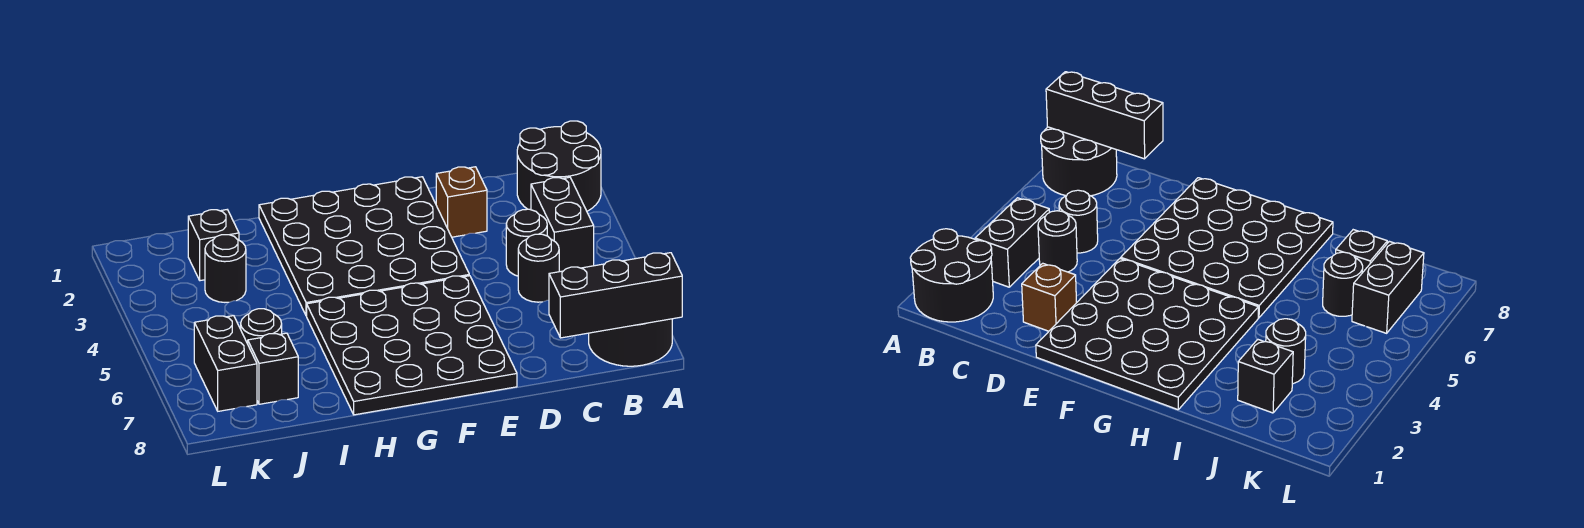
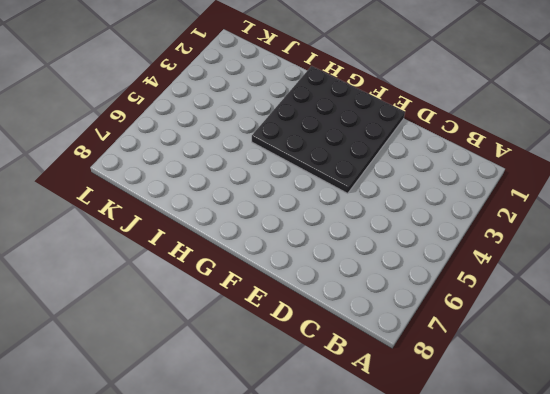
none -> black 2x2 round brick [517,121,601,211]
none -> black 2x2 round brick [589,319,672,366]
none -> black 1x2 brick [531,177,594,272]

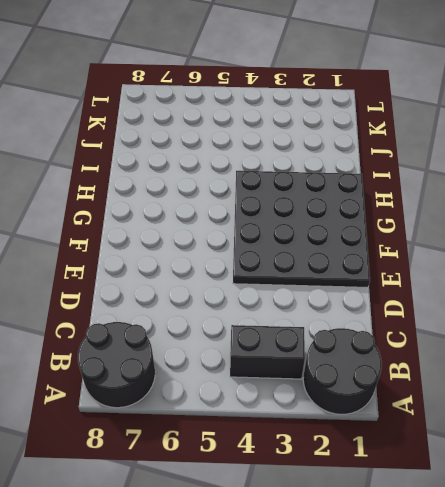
none -> black 1x1 round brick [506,209,547,276]
none -> black 1x1 round brick [518,234,559,302]
none -> brown 1x1 brick [436,167,487,237]

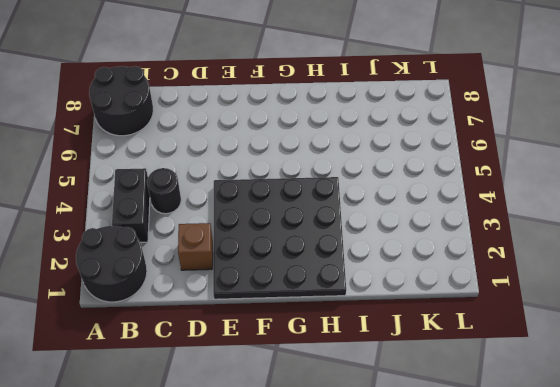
none -> black 1x1 round brick [518,234,559,302]
none -> black 4x4 plate [307,276,517,415]
none -> black 1x1 brick [188,210,239,281]

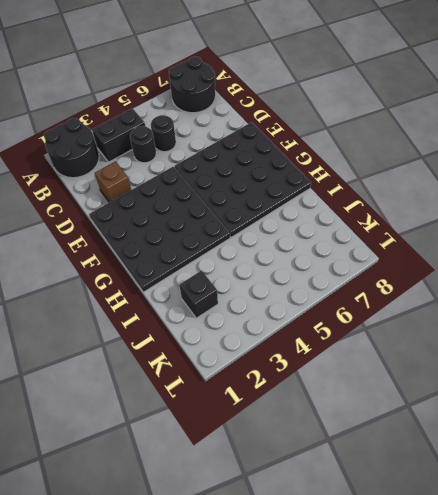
none -> black 1x1 round brick [205,235,246,302]
none -> black 1x1 round brick [241,309,282,344]
none -> black 1x1 brick [248,333,298,404]

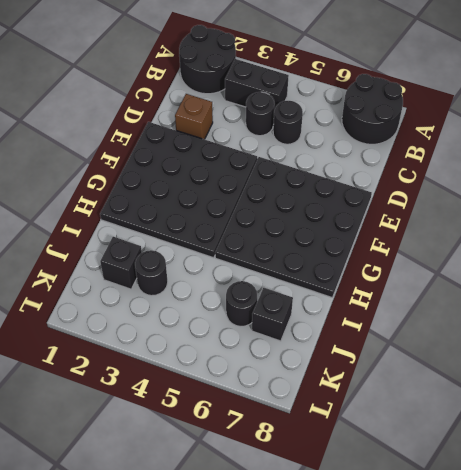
none -> black 1x2 brick [194,316,257,411]
none -> black 1x3 brick [549,253,682,338]

